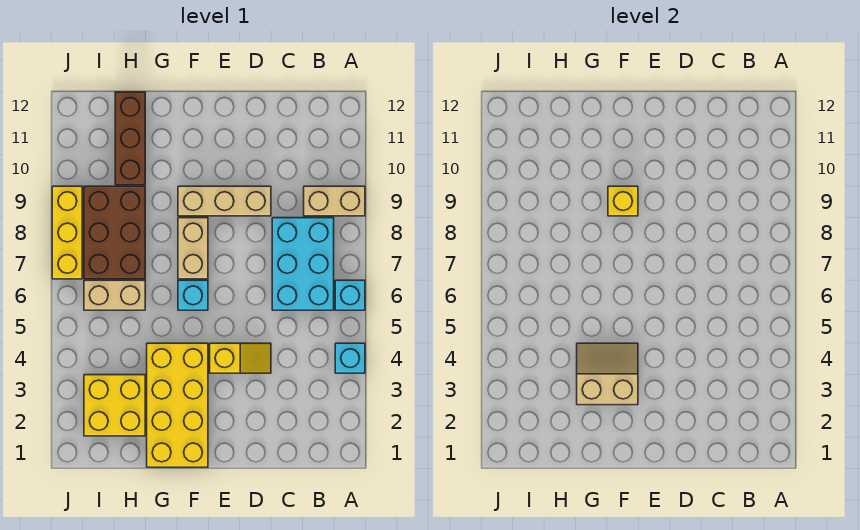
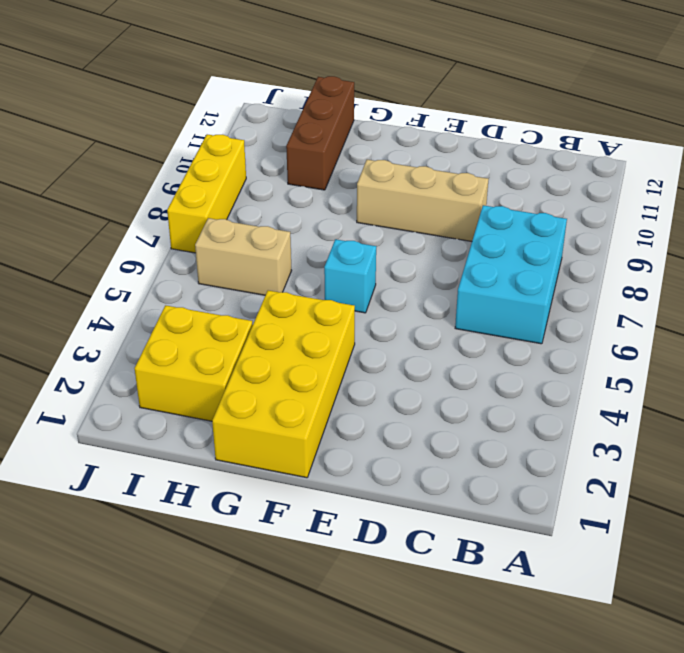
none -> cyan 1x1 brick [335,343,365,373]
none -> cyan 1x1 brick [335,280,365,310]
none -> tan 1x2 brick [304,186,365,216]

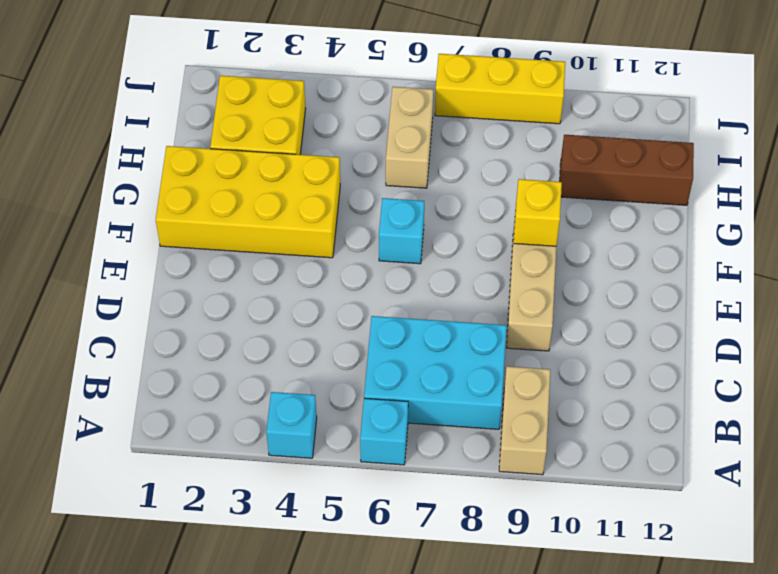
none -> yellow 1x2 slope [210,343,271,373]
none -> tan 1x2 brick [178,218,208,279]
none -> brown 2x3 brick [84,186,145,279]

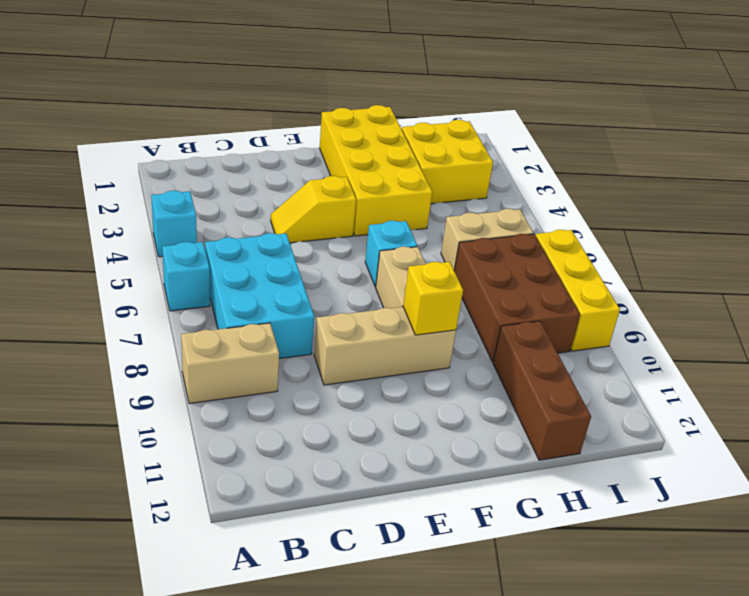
none -> tan 2x2 slope [577,343,638,405]

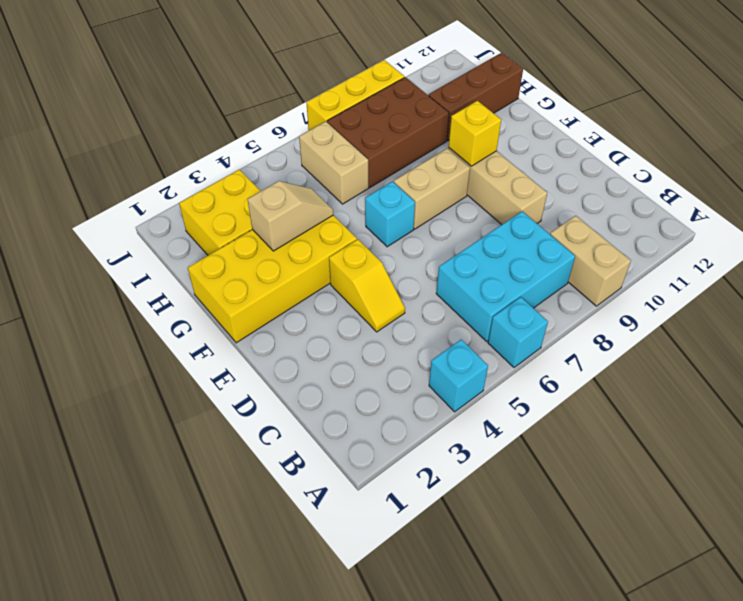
tan 1x2 slope [247,181,333,251] -> tan 2x2 slope [577,343,638,405]

